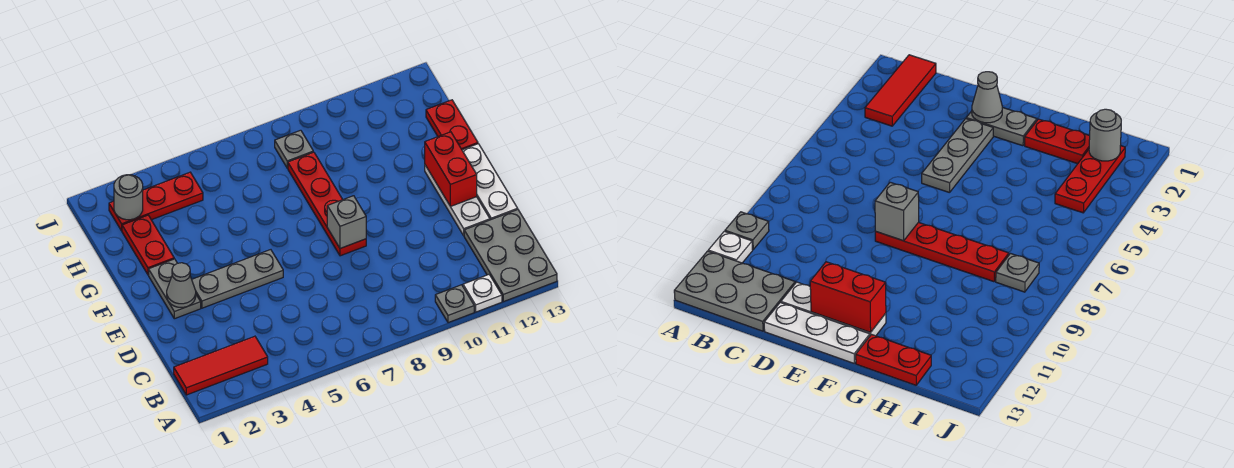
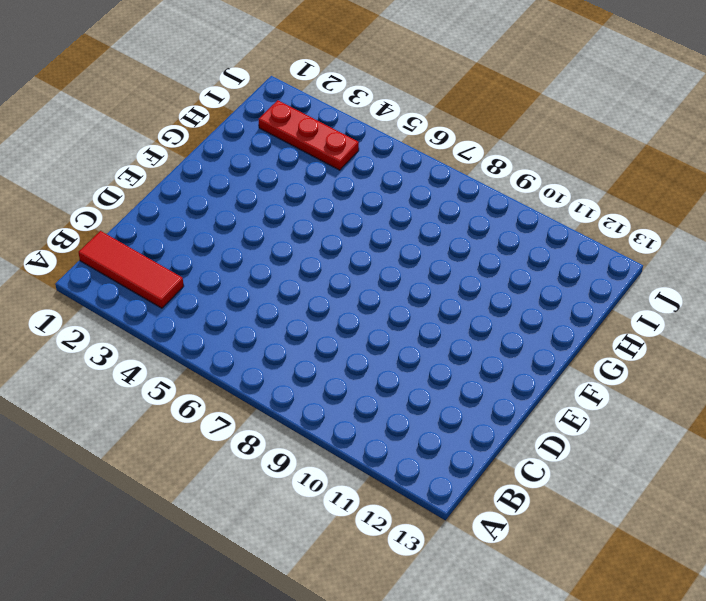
none -> grey 1x1 plate [435,285,474,323]
none -> white 1x1 plate [463,275,502,312]
none -> grey 2x3 plate [464,210,557,302]

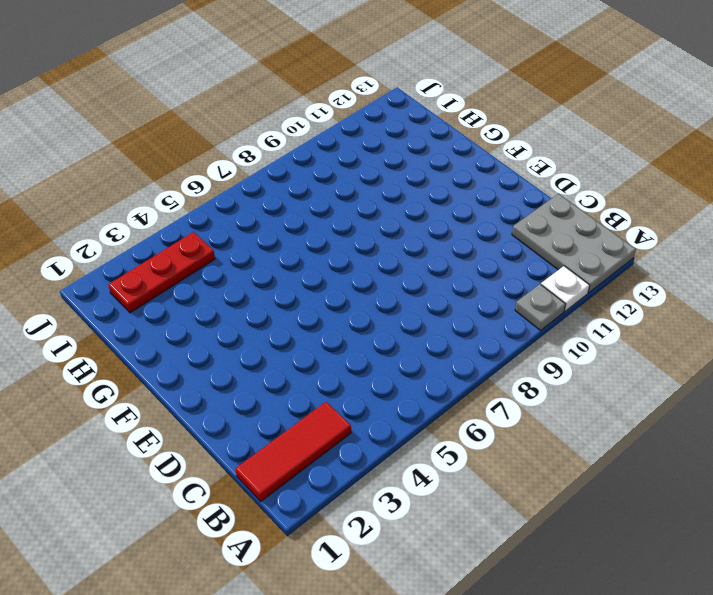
none -> white 1x3 plate [425,165,490,236]
none -> white 1x3 plate [462,144,518,220]
none -> grey 1x2 plate [149,259,201,319]

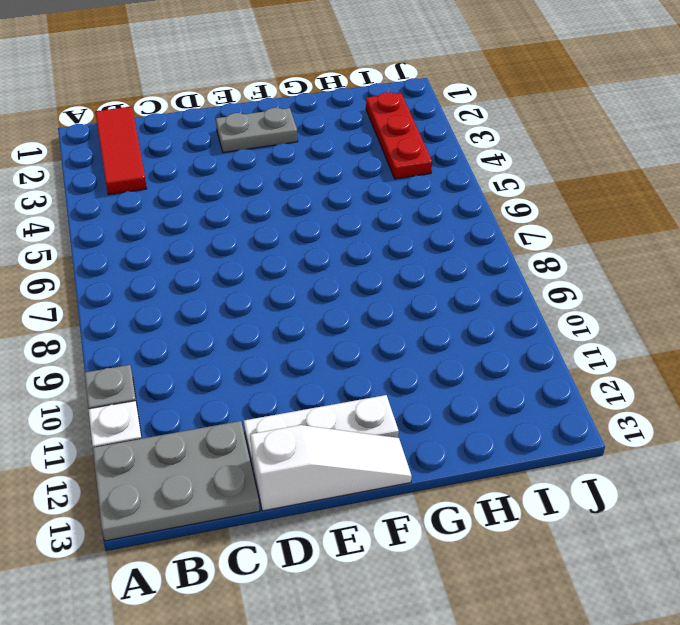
white 1x3 slope [250,425,412,511] -> white 1x3 plate [462,144,518,220]
none -> grey 1x3 plate [192,250,283,308]
none -> red 1x4 plate [288,152,366,256]
none -> red 1x2 plate [122,215,174,275]

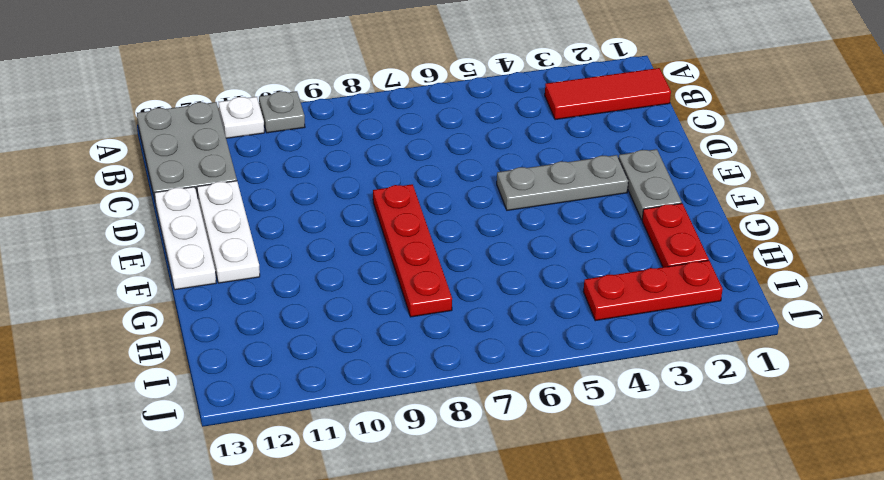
none -> red 1x2 plate [426,100,478,150]
none -> grey 1x1 plate [275,130,313,168]
none -> grey 1x1 cone [167,263,196,307]

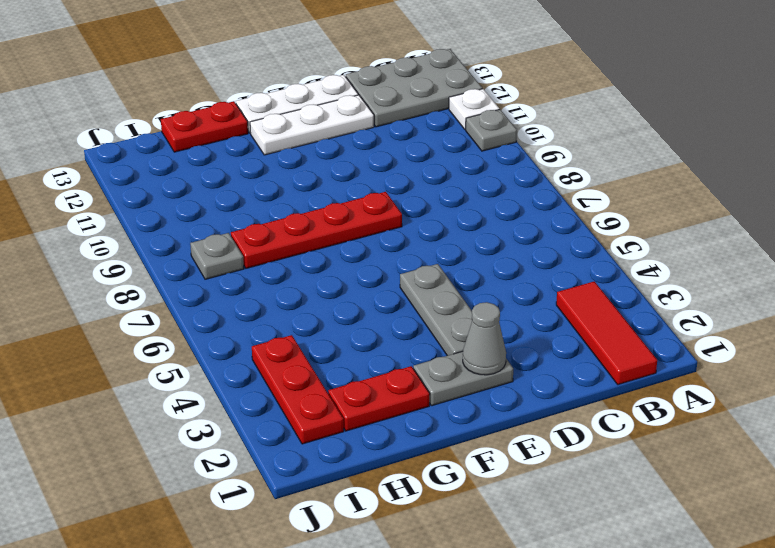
none -> grey 1x1 brick [327,196,366,248]
none -> red 1x2 brick [425,132,477,206]
none -> grey 1x1 round brick [114,175,143,220]

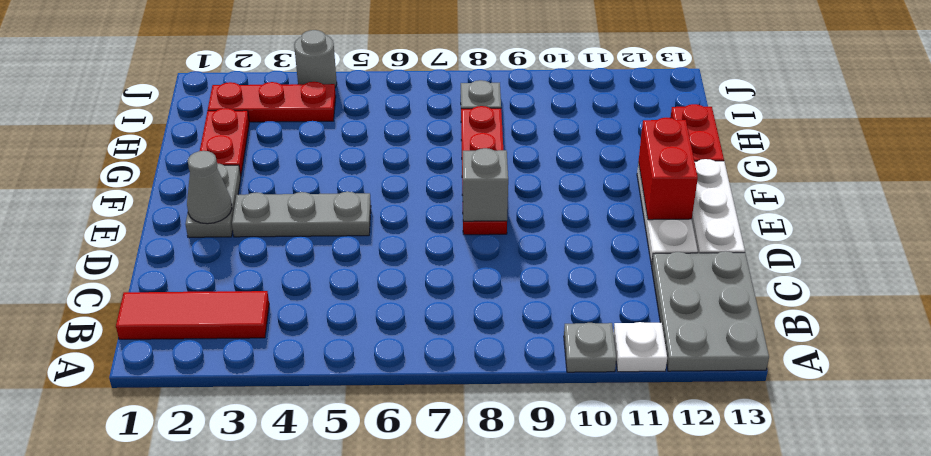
grey 1x1 round brick [294,30,337,88] -> grey 1x1 round brick moved to [114,175,143,220]

